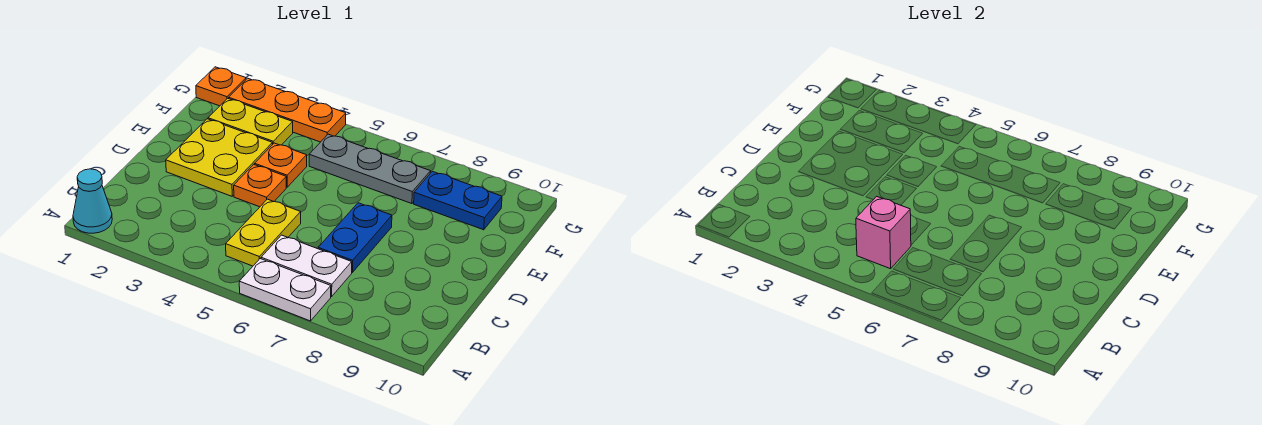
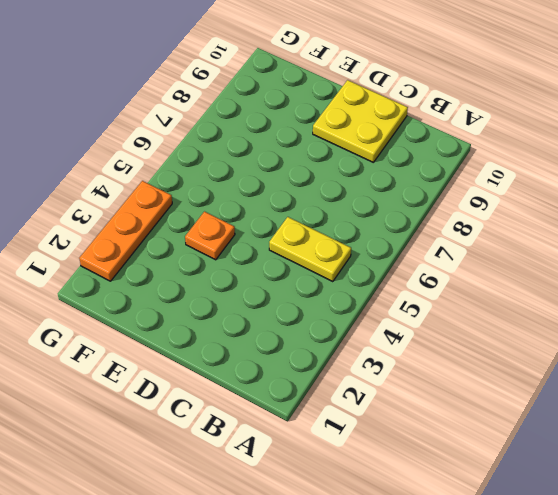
yellow 2x2 plate [313,80,408,163] -> yellow 2x2 plate moved to [166,119,272,196]
none -> cyan 1x1 cone [73,169,112,233]
none -> white 1x2 plate [239,259,331,321]
none -> white 1x2 plate [261,235,352,296]

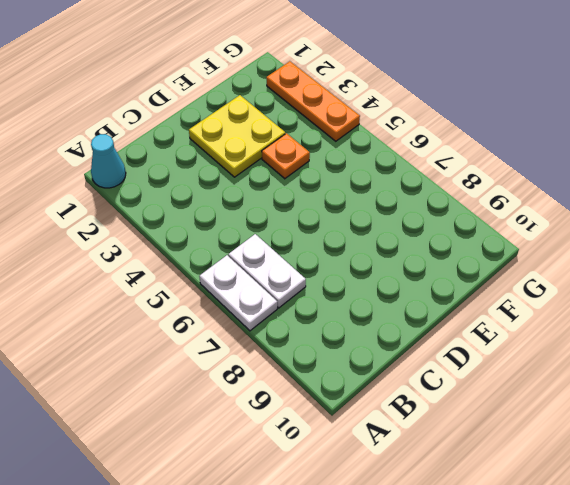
none -> yellow 1x2 plate [226,199,301,266]
none -> blue 1x2 plate [318,203,392,273]
none -> orange 1x1 plate [234,164,286,207]

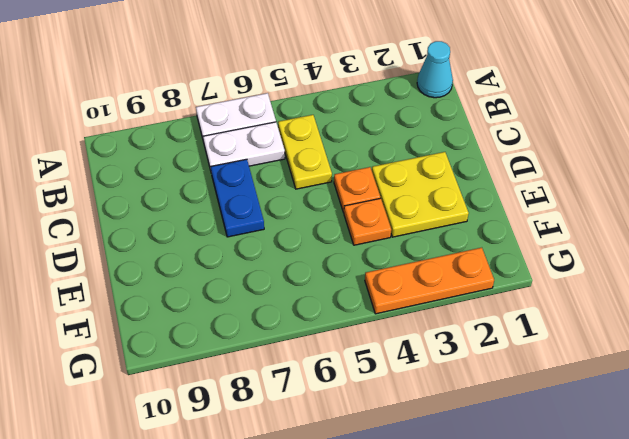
none -> yellow 1x2 plate [208,98,293,145]
none -> grey 1x3 plate [309,134,431,204]
none -> blue 1x2 plate [414,171,502,230]

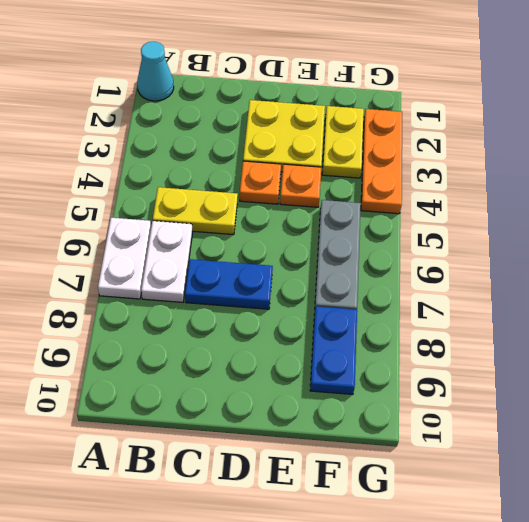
none -> orange 1x1 plate [196,67,246,106]
none -> pink 1x1 brick [856,196,911,269]

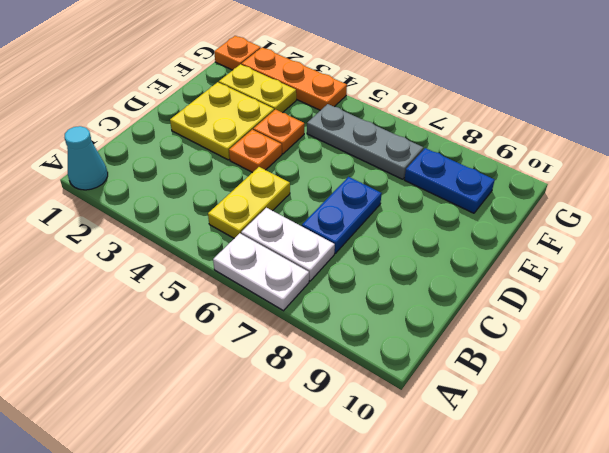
none -> pink 1x1 brick [856,196,911,269]

